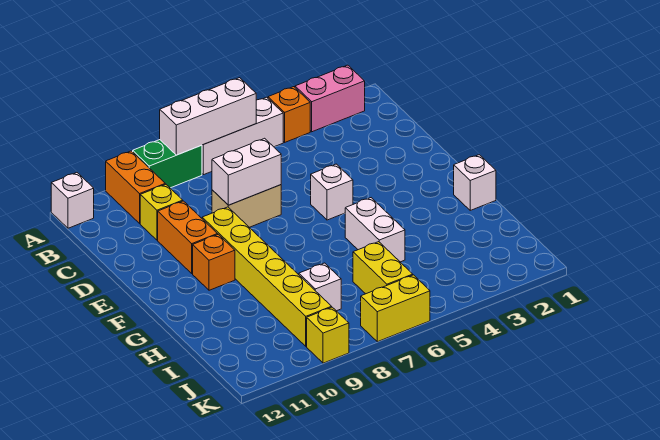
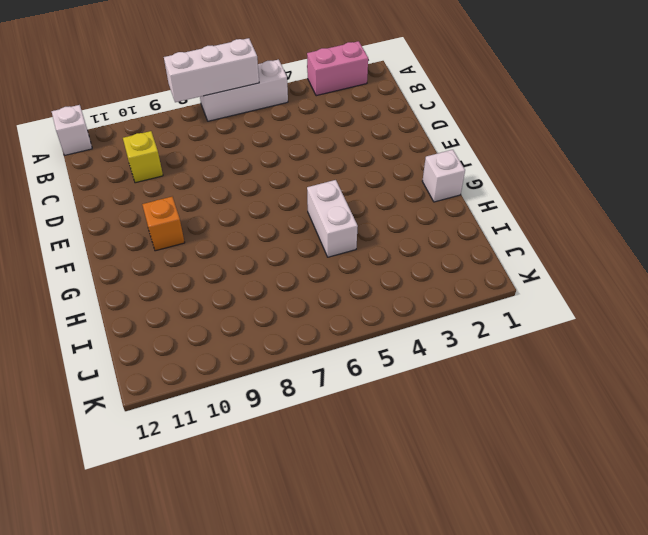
none -> orange 1x1 brick [268,87,310,142]
none -> green 1x2 brick [133,140,202,188]
none -> orange 1x2 brick [106,151,165,223]

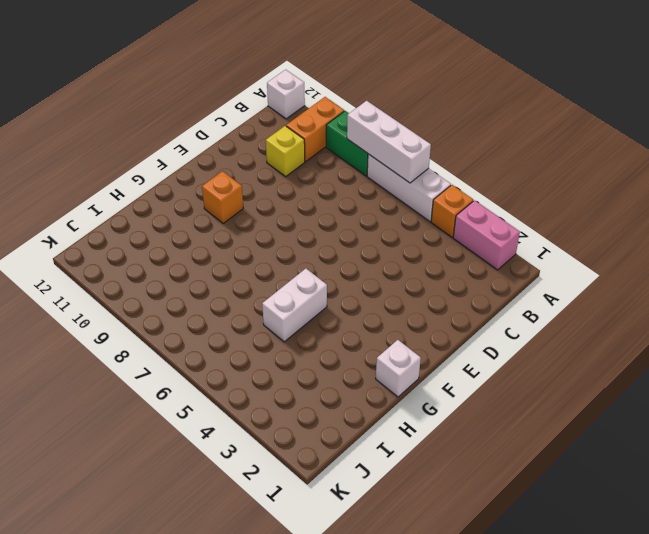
none -> tan 1x2 brick [212,185,281,227]
none -> orange 1x2 brick [158,201,218,274]
none -> white 1x1 brick [311,164,353,220]

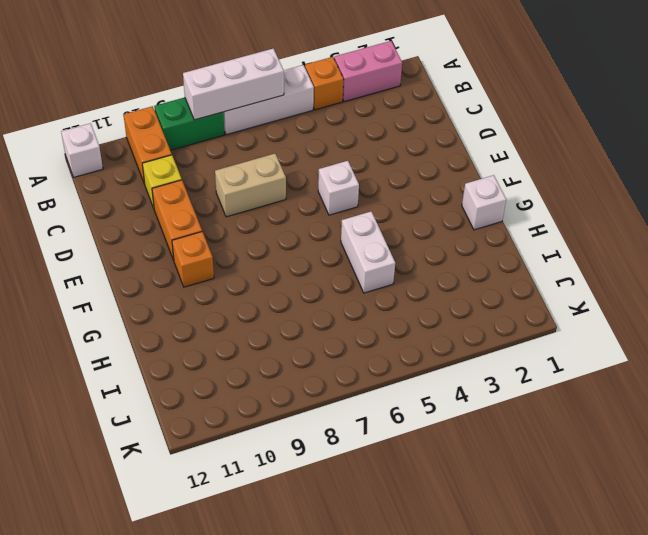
none -> yellow 1x6 brick [202,207,332,346]
none -> yellow 1x2 brick [353,242,413,294]
none -> white 1x1 brick [299,263,341,311]

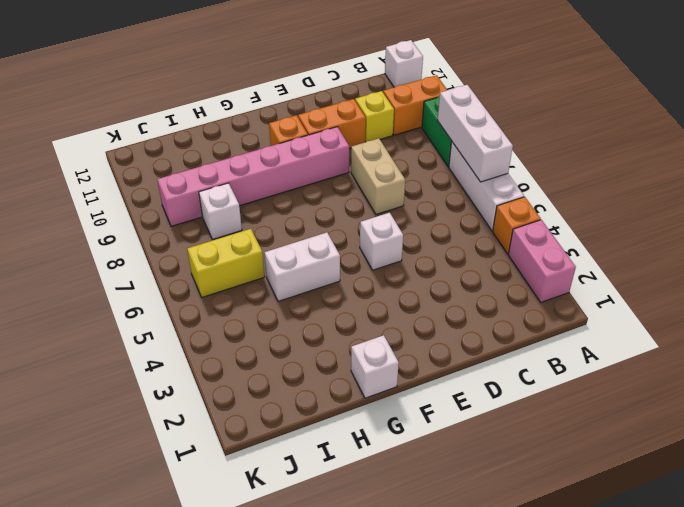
pink 1x6 brick [157,127,349,226] -> yellow 1x6 brick [202,207,332,346]
none -> yellow 1x2 brick [361,275,430,342]
none -> yellow 1x1 brick [307,307,349,363]
none -> white 1x2 brick [212,138,281,205]

